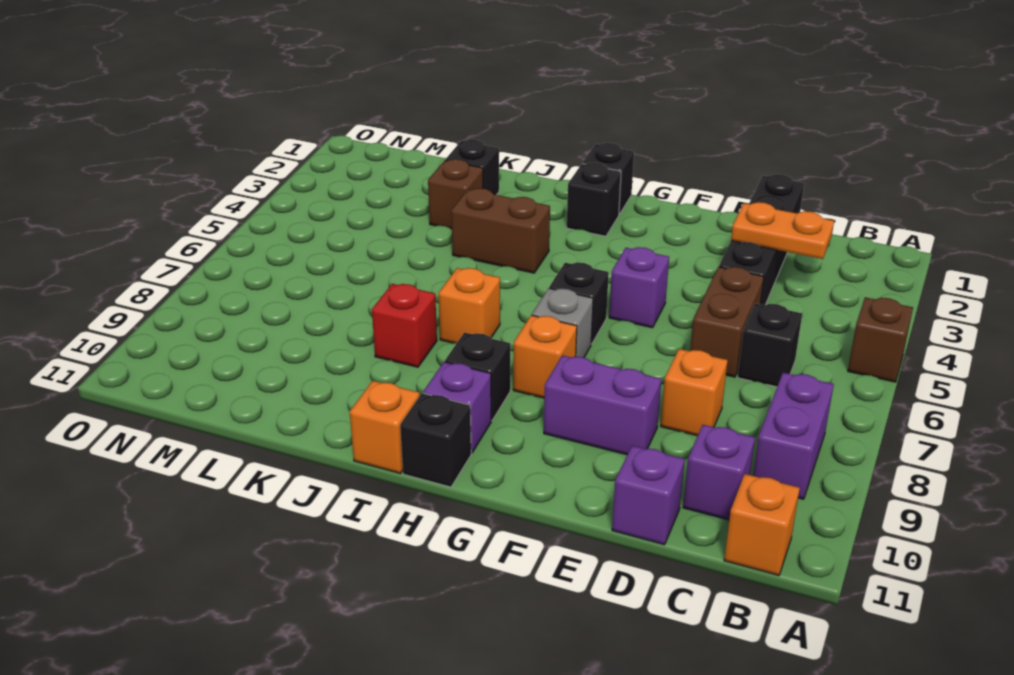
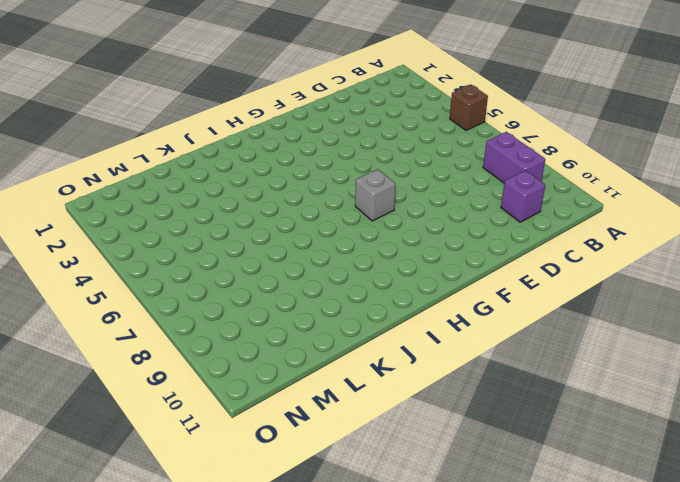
none -> orange 1x1 brick [724,474,800,576]
none -> black 1x1 brick [738,303,802,387]
none -> black 1x4 brick [719,174,804,305]

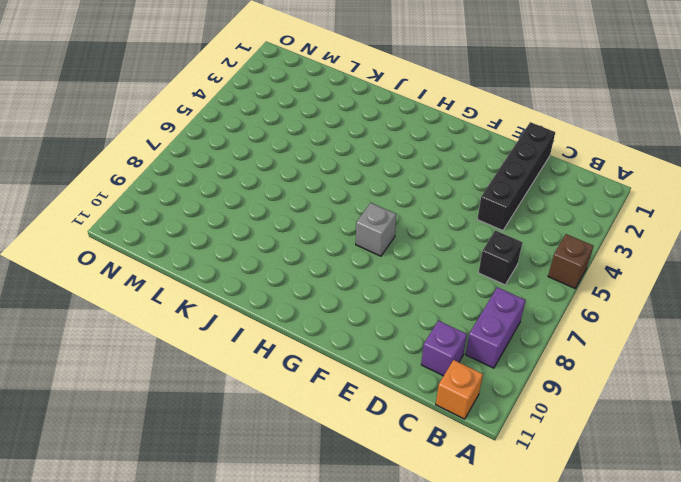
none -> brown 1x2 brick [690,267,764,377]
none -> orange 1x1 brick [661,349,728,436]
none -> purple 1x1 brick [612,446,685,545]

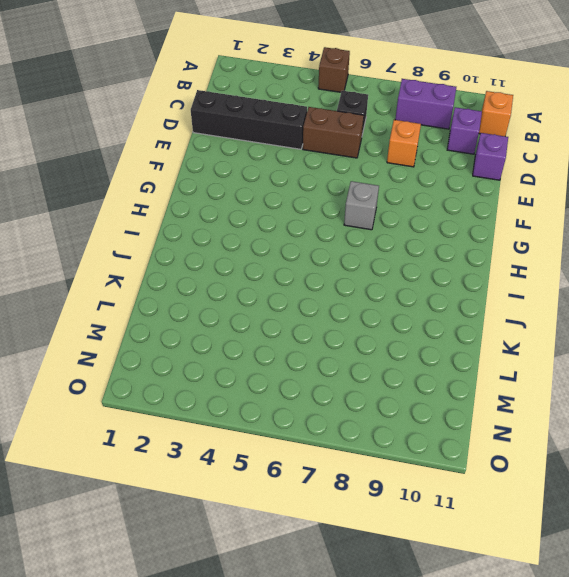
none -> purple 1x2 brick [544,355,661,455]
none -> purple 1x1 brick [609,247,669,328]
none -> black 1x1 brick [549,263,609,344]

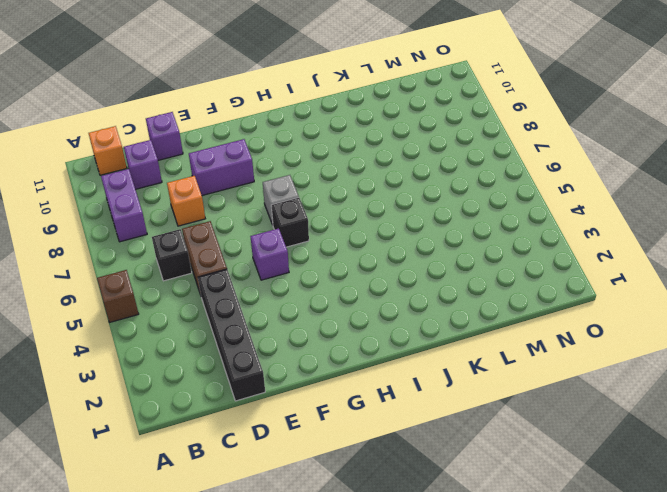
none -> orange 1x1 brick [513,315,577,398]
none -> black 1x1 brick [582,143,634,214]
none -> black 1x1 brick [567,163,621,236]

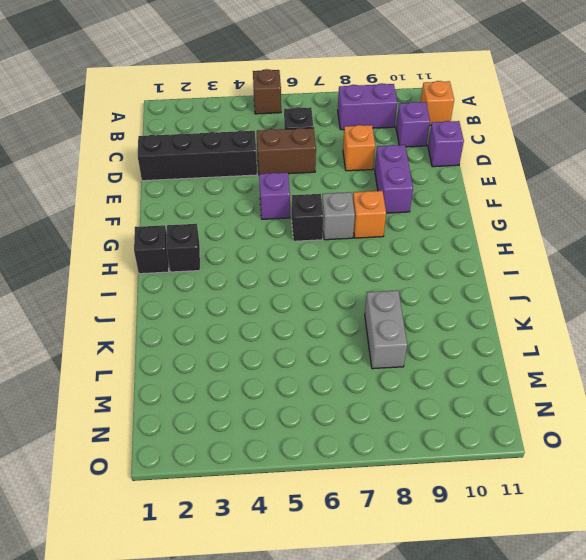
grey 1x2 brick [365,290,407,369] -> none
none -> black 1x1 brick [445,332,510,421]
none -> purple 1x1 brick [423,362,491,453]
none -> black 1x1 brick [400,393,471,487]

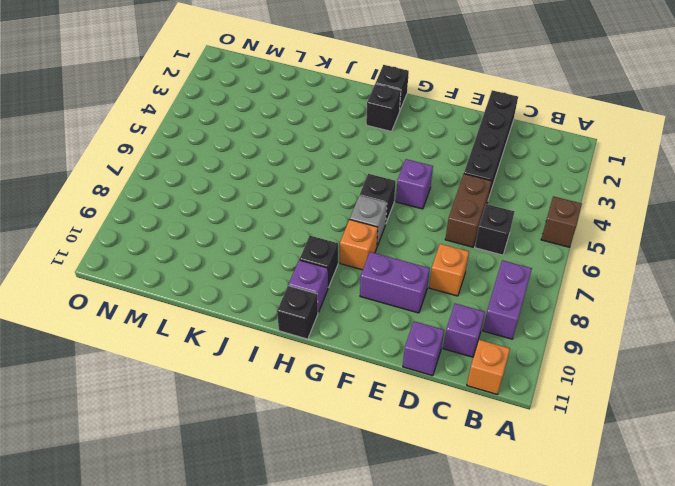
none -> brown 1x2 brick [451,188,550,273]
none -> orange 1x1 brick [439,268,500,343]
none -> orange 1x1 brick [350,381,420,474]

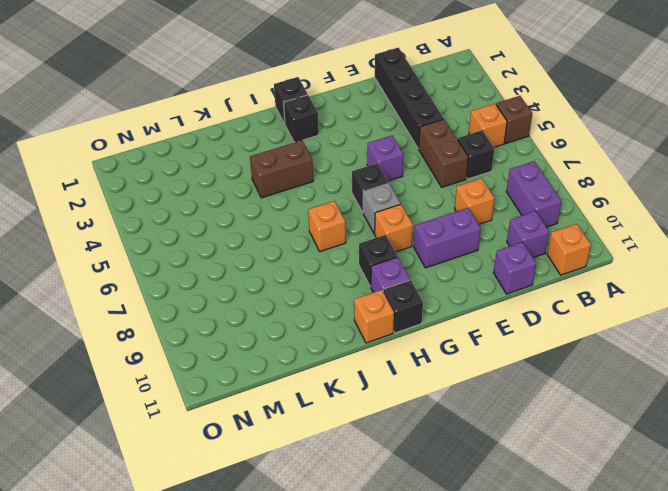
orange 1x1 brick [469,104,507,147] -> none
none -> red 1x1 brick [372,284,437,367]
none -> black 1x1 brick [445,139,499,195]
none -> brown 1x1 brick [428,159,483,229]

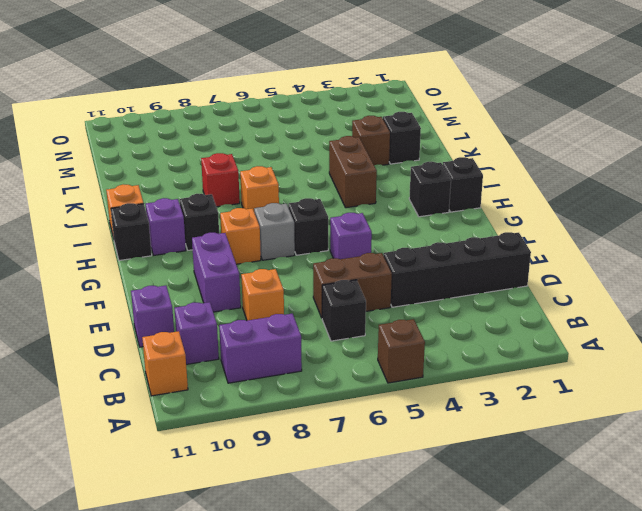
none -> orange 1x2 plate [731,202,834,259]

